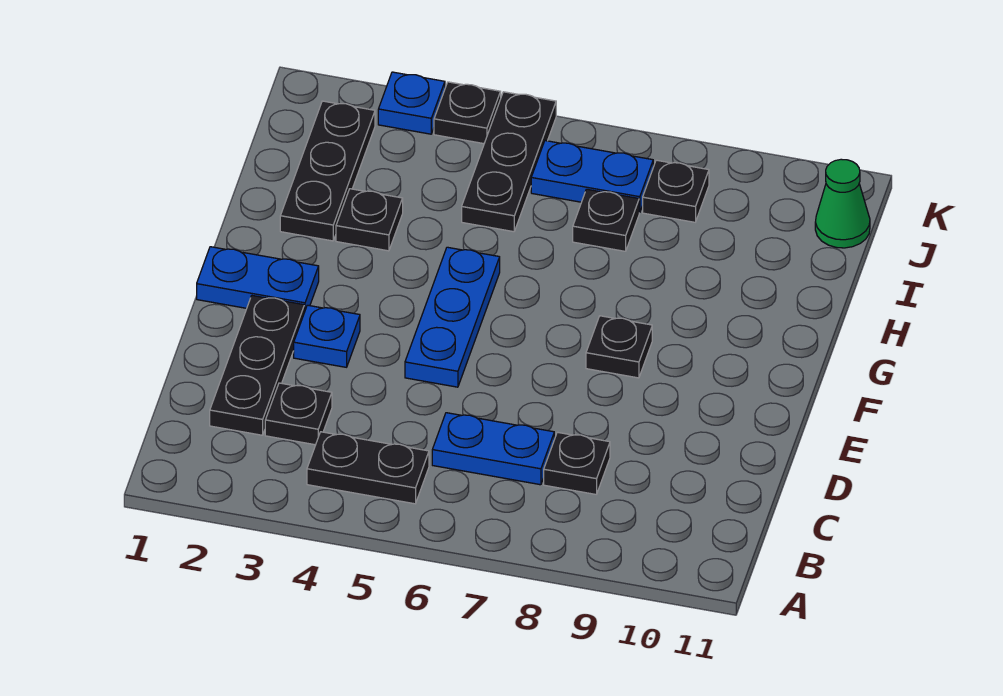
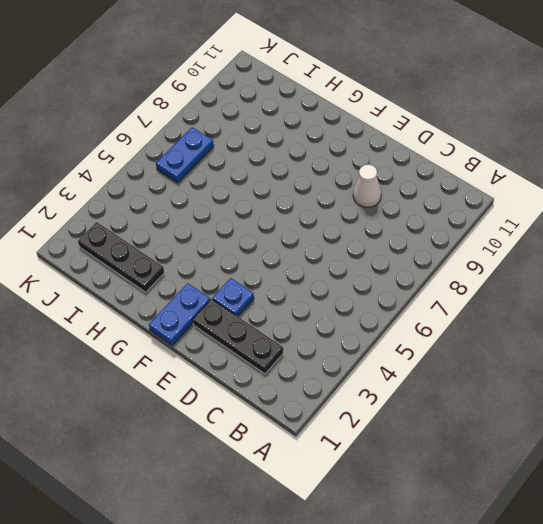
white 1x1 cone [353,165,381,207] -> none
none -> black 1x2 plate [307,432,429,504]
none -> black 1x1 plate [265,383,332,445]
none -> blue 1x2 plate [432,413,554,485]

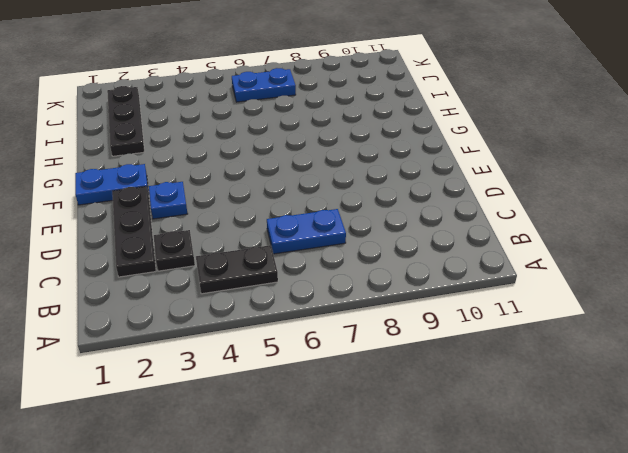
none -> black 1x1 plate [544,432,610,494]
none -> blue 1x3 plate [405,247,500,387]
none -> black 1x1 plate [586,316,652,378]

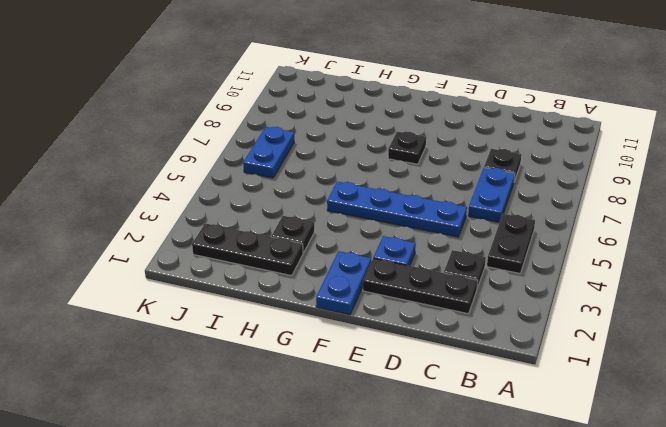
blue 1x4 plate [327,182,467,237] -> blue 1x3 plate [405,247,500,387]
none -> black 1x3 plate [462,92,556,232]
none -> black 1x1 plate [573,189,639,251]
none -> black 1x1 plate [643,160,709,222]

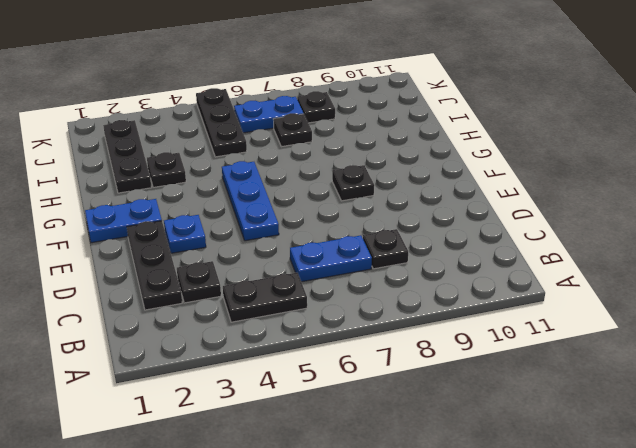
none -> green 1x1 cone [815,159,870,248]
none -> blue 1x1 plate [378,72,445,134]
none -> black 1x1 plate [434,82,501,144]

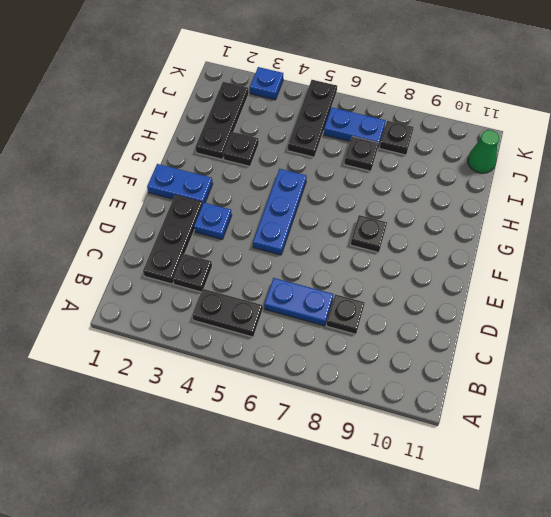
none -> black 1x1 plate [434,82,501,144]

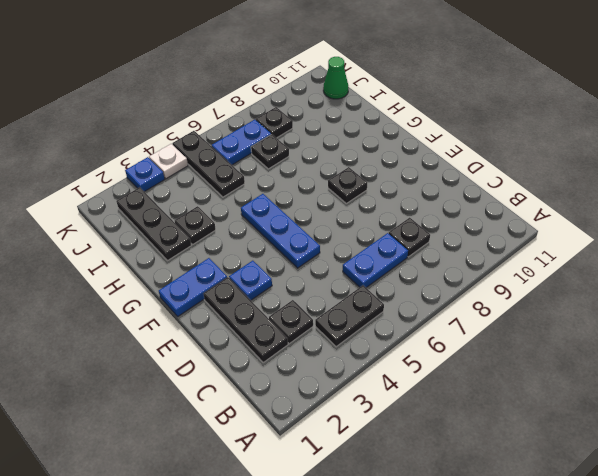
white 1x1 plate [149,144,188,179] -> black 1x1 plate [434,82,501,144]

